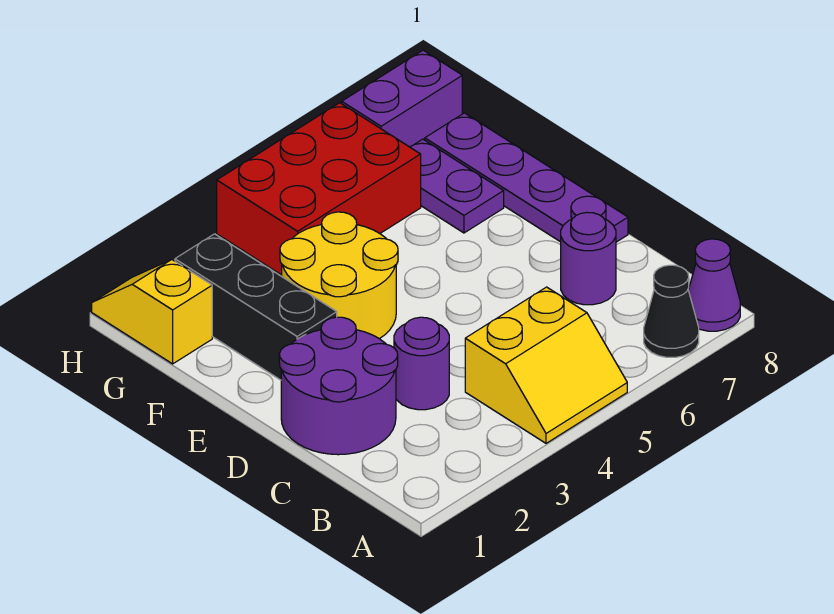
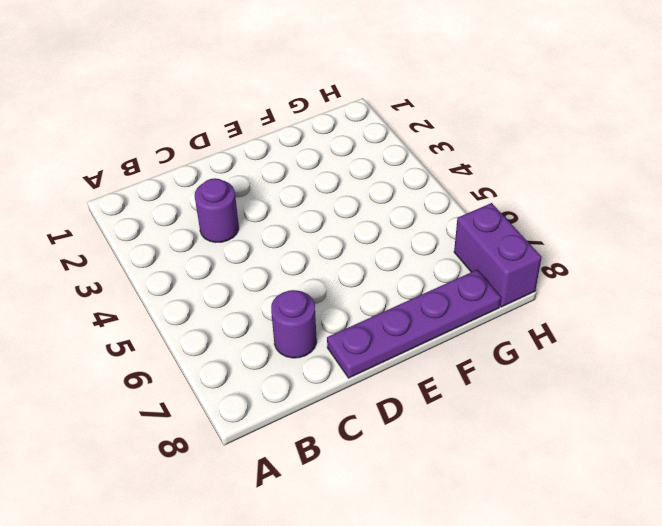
none -> yellow 2x2 slope [465,287,627,443]
none -> black 1x1 cone [644,265,699,357]
none -> purple 1x1 cone [689,239,740,331]

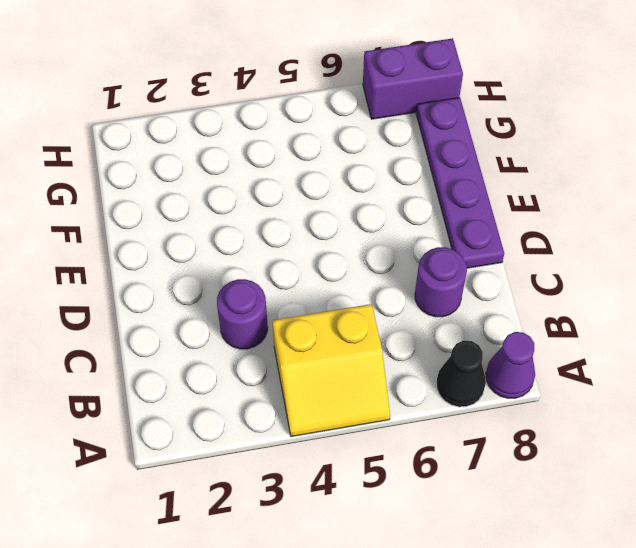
none -> purple 2x2 round brick [279,317,398,455]
none -> black 1x3 brick [175,234,337,380]
none -> yellow 2x2 round brick [280,212,398,339]

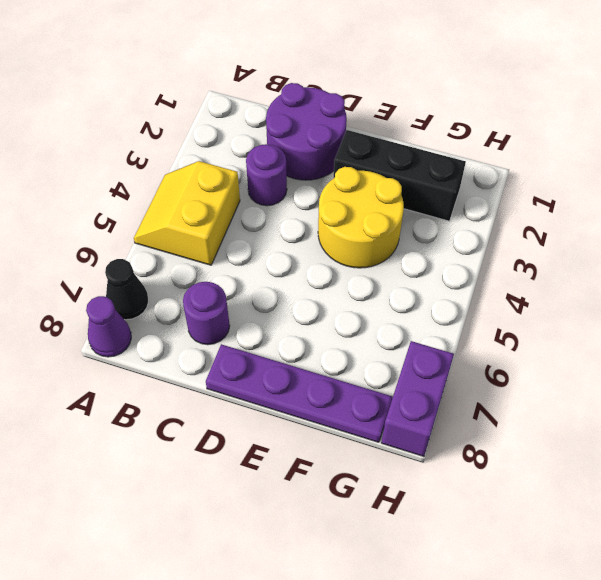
none -> purple 1x2 plate [410,139,504,233]
none -> yellow 1x2 slope [92,260,212,364]
none -> red 2x3 brick [217,103,421,275]

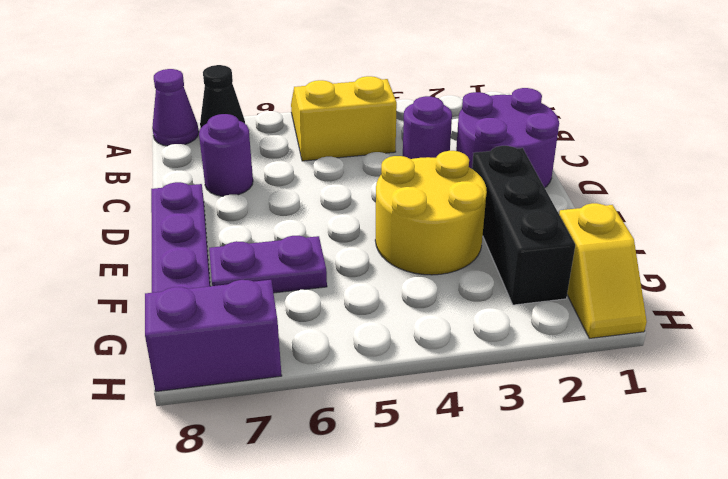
purple 1x2 plate [209,236,327,293] -> purple 1x2 plate turned to [410,139,504,233]
none -> red 2x3 brick [217,103,421,275]

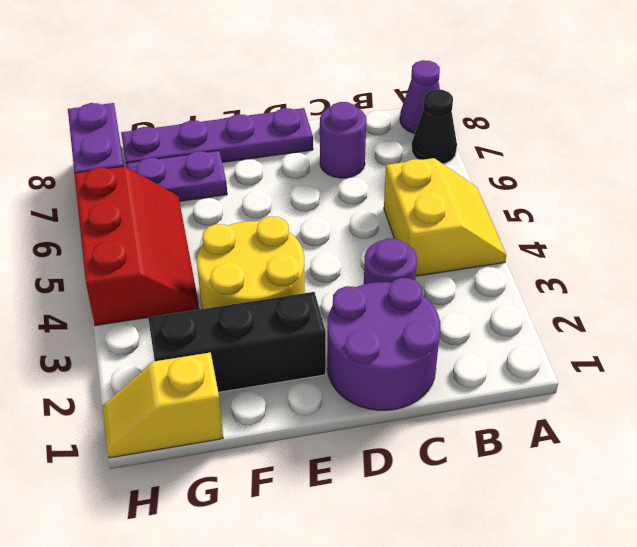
red 2x3 slope [74,166,199,326] -> red 2x3 brick [217,103,421,275]

